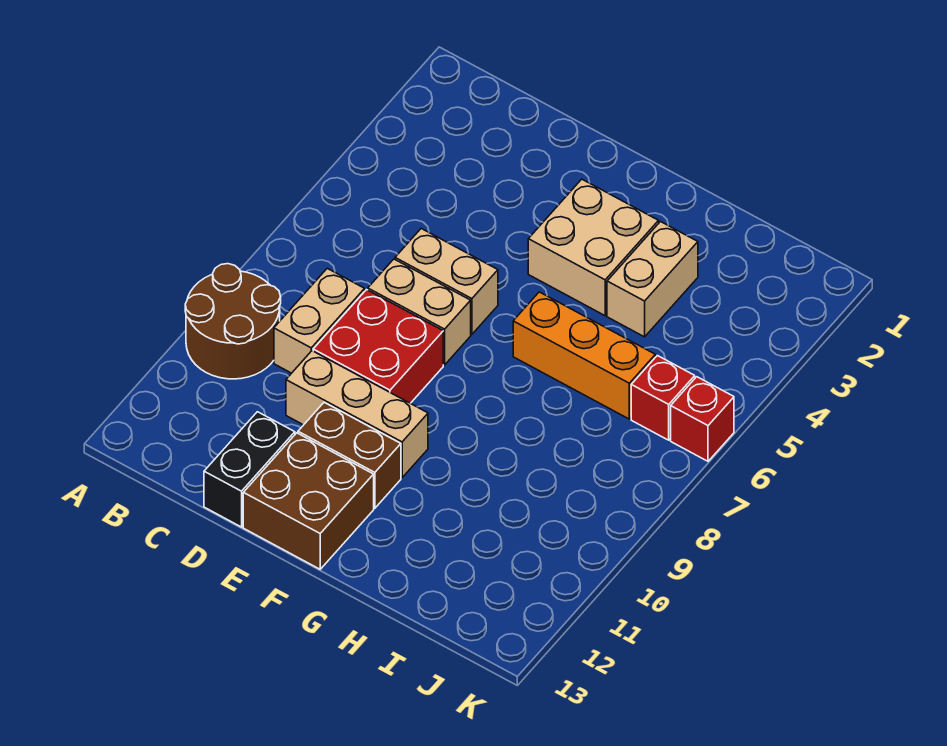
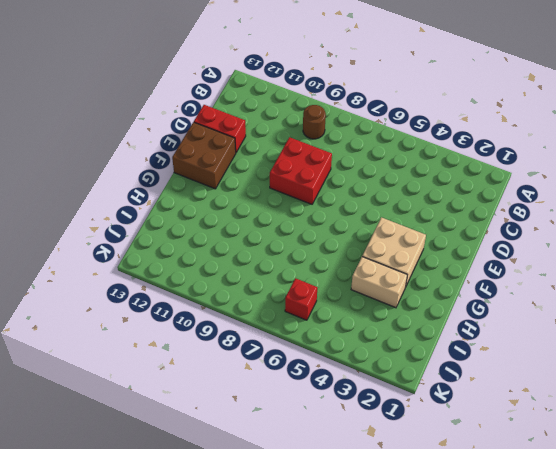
brown 1x1 round brick [303,105,326,139] -> brown 2x2 round brick [185,264,281,379]
red 1x2 brick [194,105,246,152] -> black 1x2 brick [204,412,295,527]
none -> tan 1x2 brick [274,268,365,373]
none -> tan 1x2 brick [395,229,498,334]
none -> tan 1x2 brick [368,259,471,365]

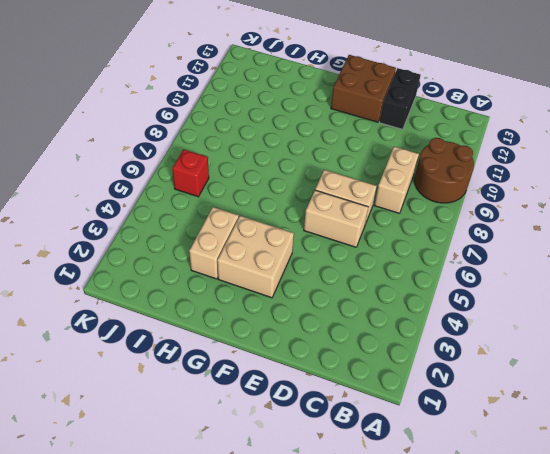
none -> red 2x2 brick [313,290,443,403]
none -> tan 1x3 brick [286,351,428,478]
none -> brown 1x2 brick [298,402,401,508]

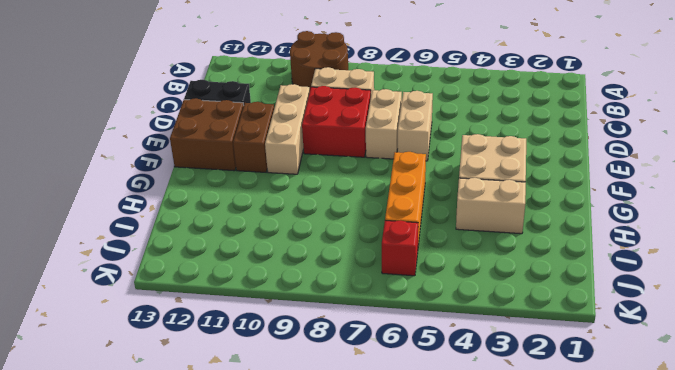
none -> red 1x1 brick [671,377,734,461]

